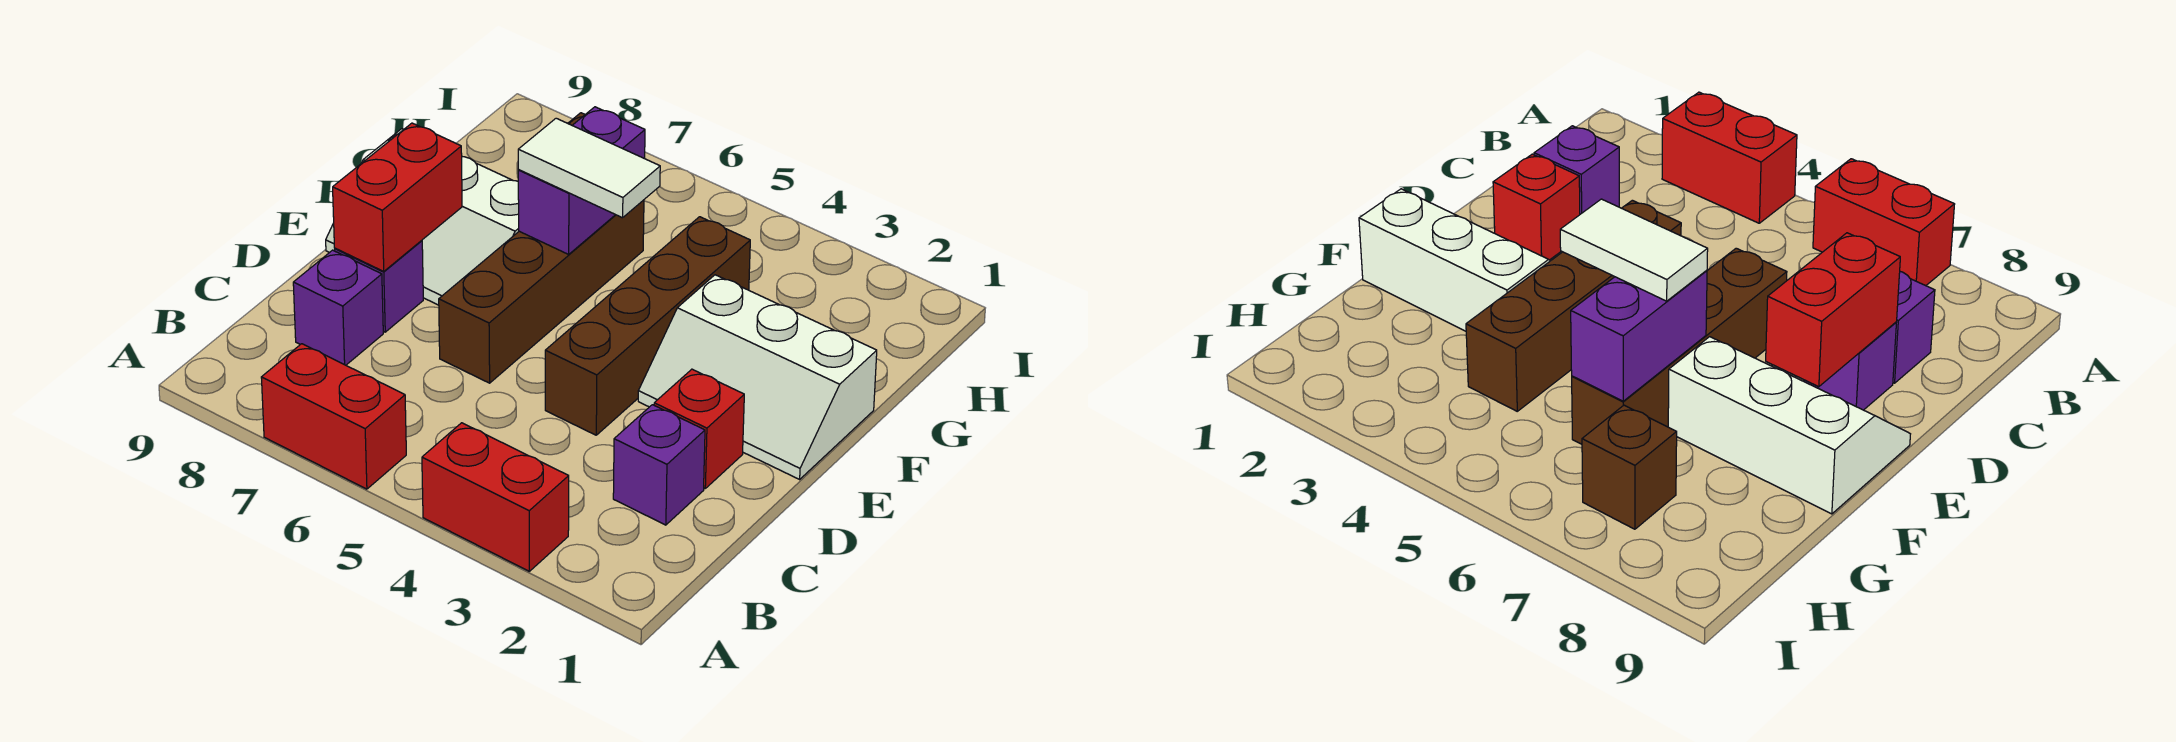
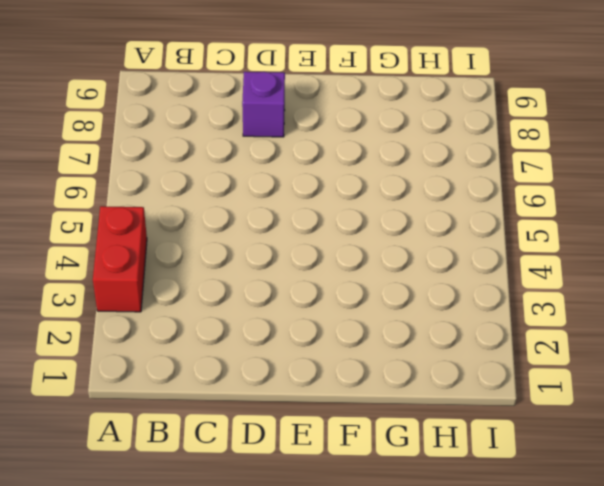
none -> red 1x2 brick [261,344,406,489]
none -> purple 1x1 brick [613,405,705,525]
none -> purple 1x1 brick [293,250,383,365]

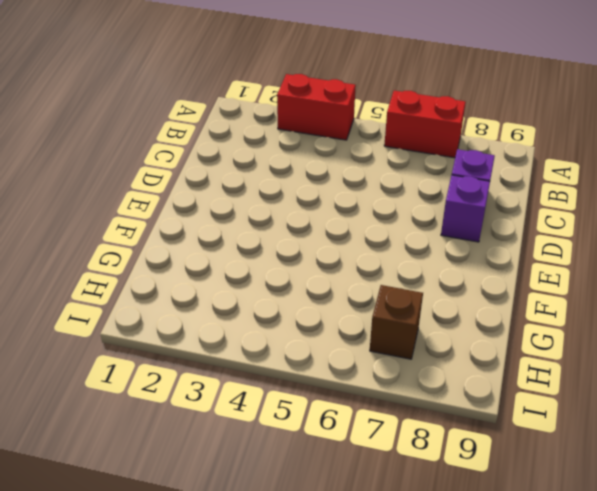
none -> purple 1x1 brick [613,405,705,525]
none -> red 1x1 brick [654,369,744,488]
none -> brown 1x4 brick [545,217,750,435]

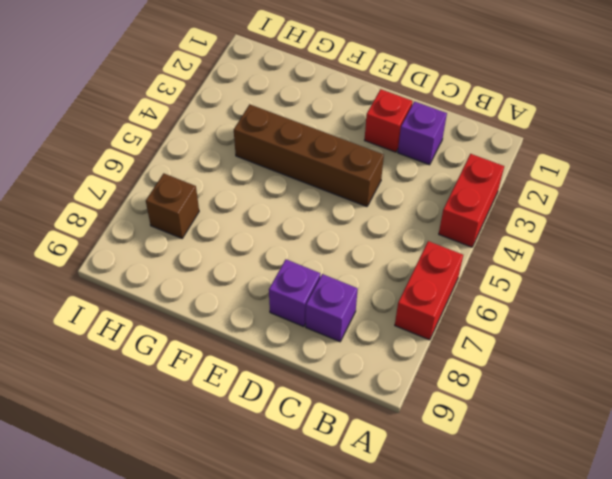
none -> brown 1x4 brick [439,200,644,383]
none -> white 2x3 slope [638,275,877,479]
none -> white 2x3 slope [326,129,519,305]

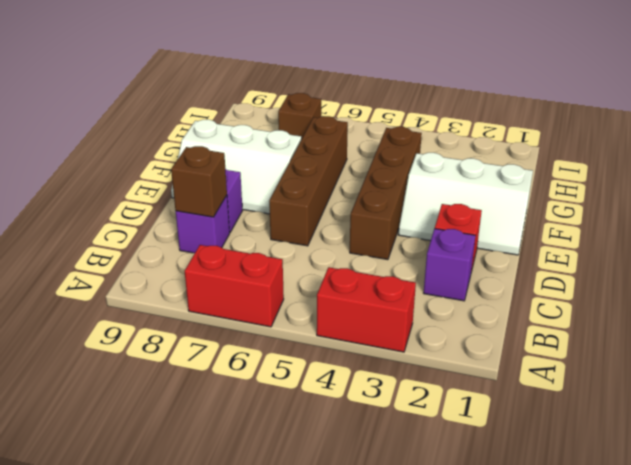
brown 1x1 brick [171,146,227,217] -> none
none -> red 1x2 brick [333,123,462,271]
none -> purple 1x2 brick [518,107,645,254]
none -> white 1x2 tile [518,118,660,218]

